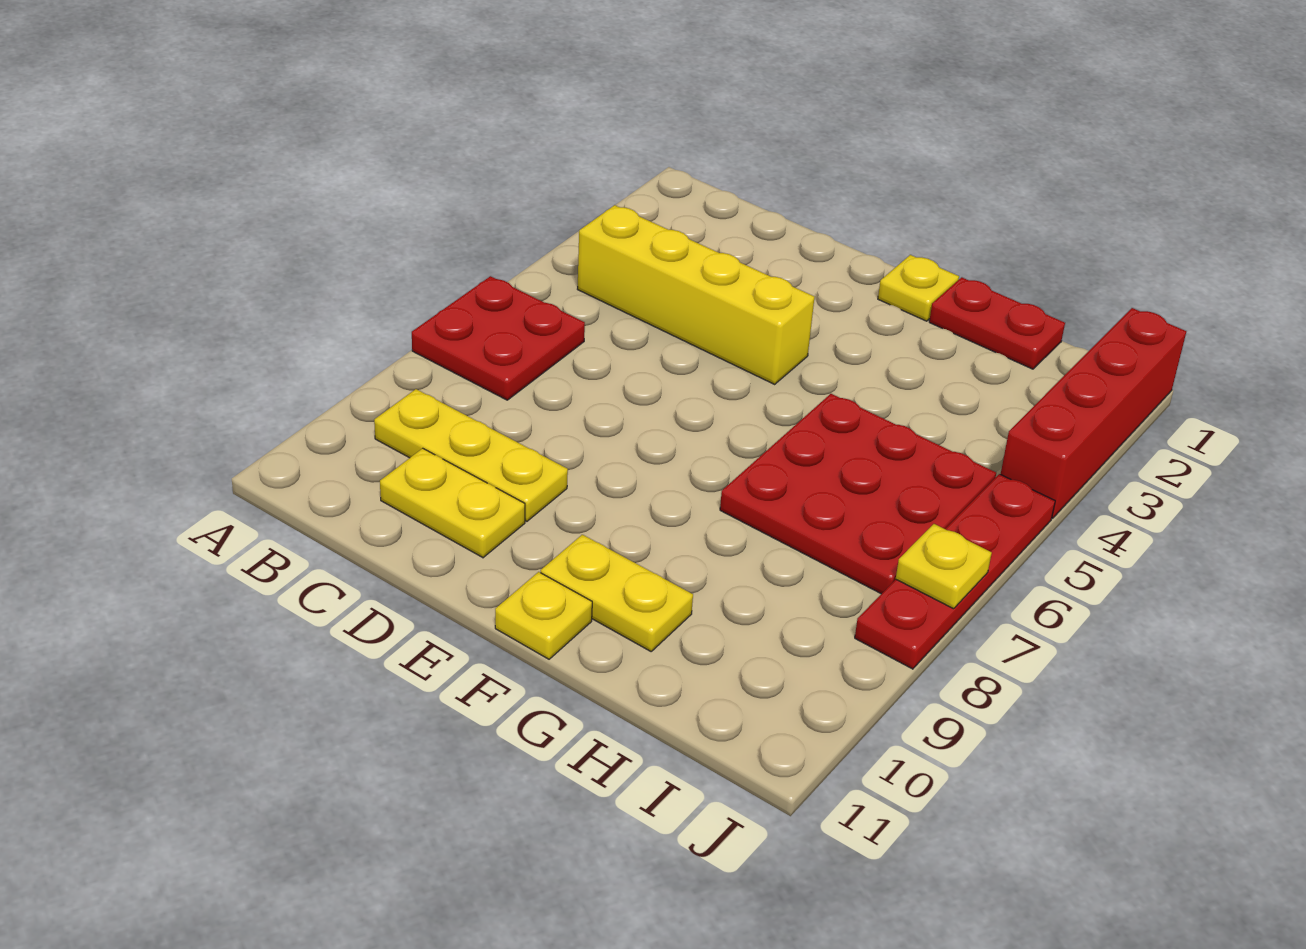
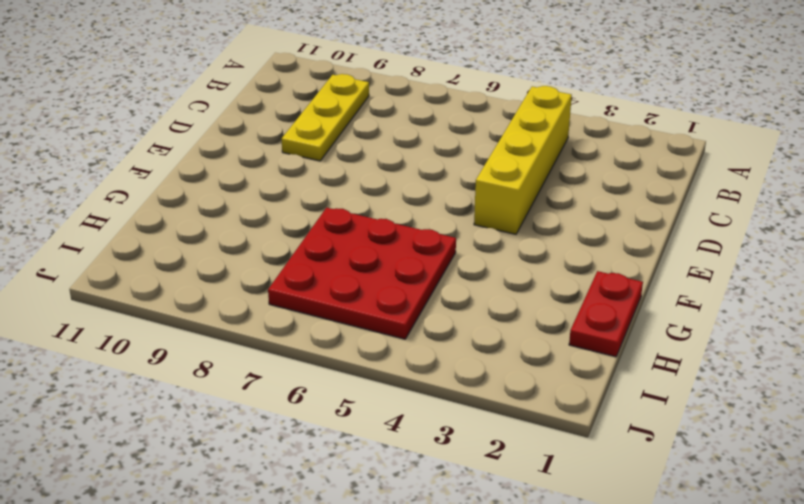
none -> red 2x2 plate [412,276,585,400]
none -> yellow 1x2 plate [380,448,525,558]
none -> yellow 1x1 plate [878,255,959,321]

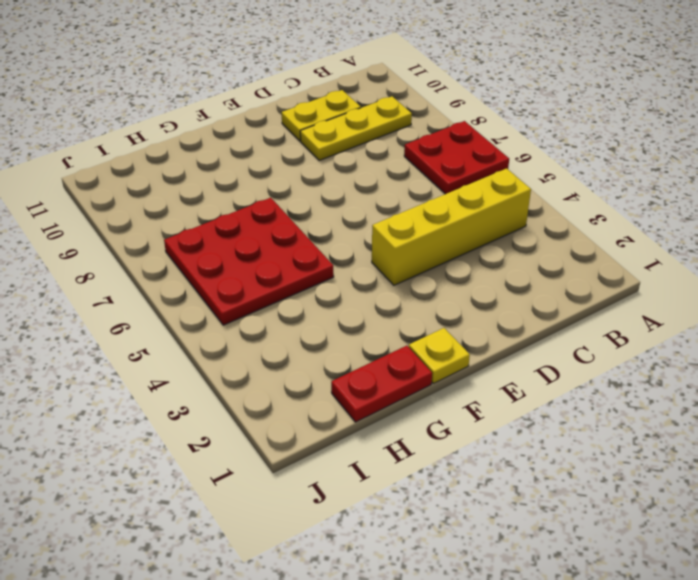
none -> yellow 1x2 plate [541,535,693,651]
none -> yellow 1x1 plate [495,572,592,659]
none -> red 1x4 brick [1001,308,1186,518]

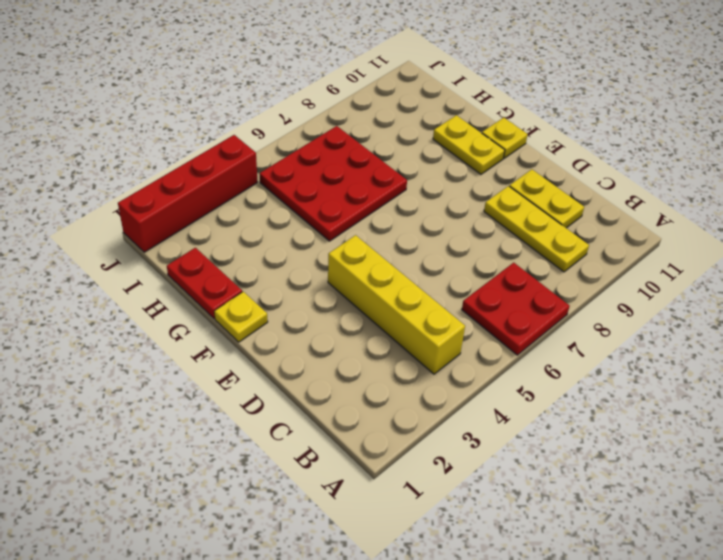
none -> red 1x4 plate [855,474,1055,669]
none -> yellow 1x1 plate [896,524,992,609]

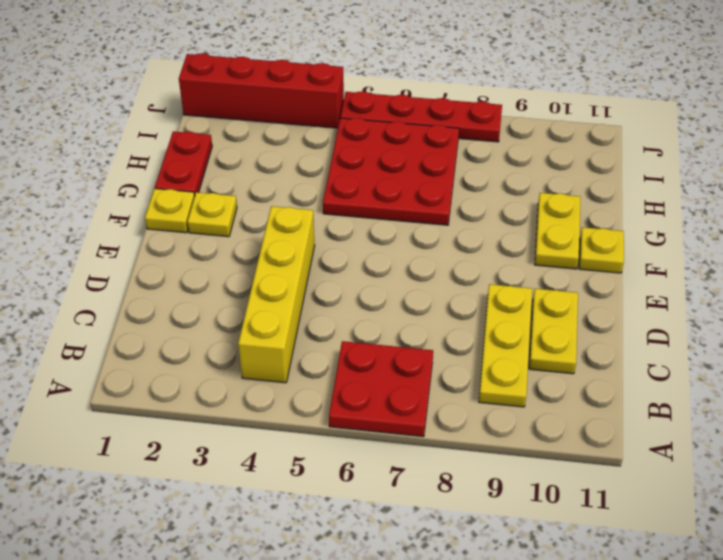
yellow 1x1 plate [187,192,237,237] -> yellow 1x1 plate moved to [896,524,992,609]

